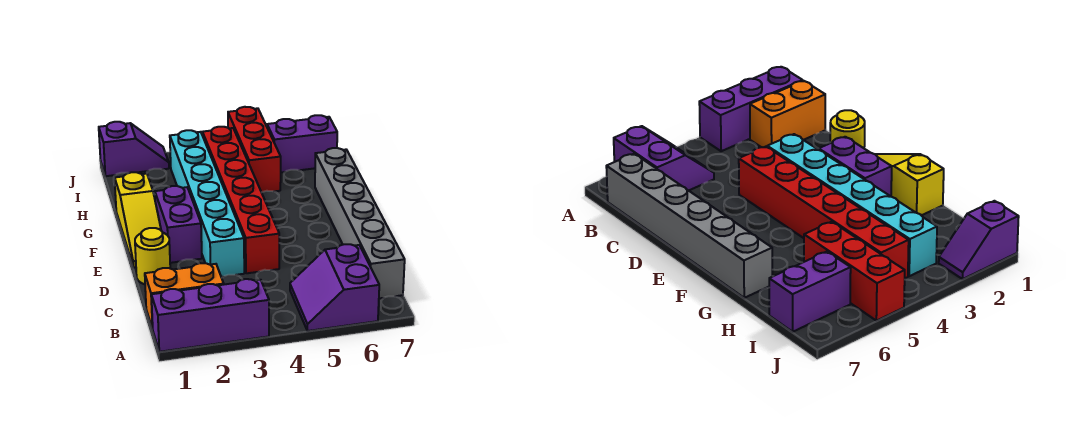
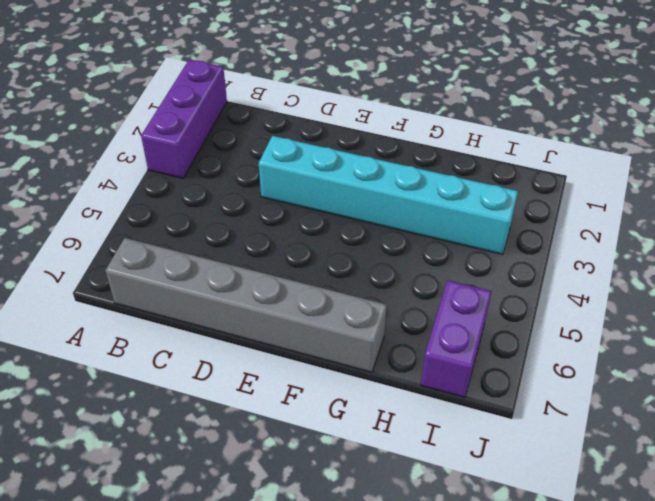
none -> purple 2x2 slope [290,244,379,331]
none -> orange 1x2 brick [145,263,224,329]
none -> yellow 1x1 round brick [135,228,170,284]

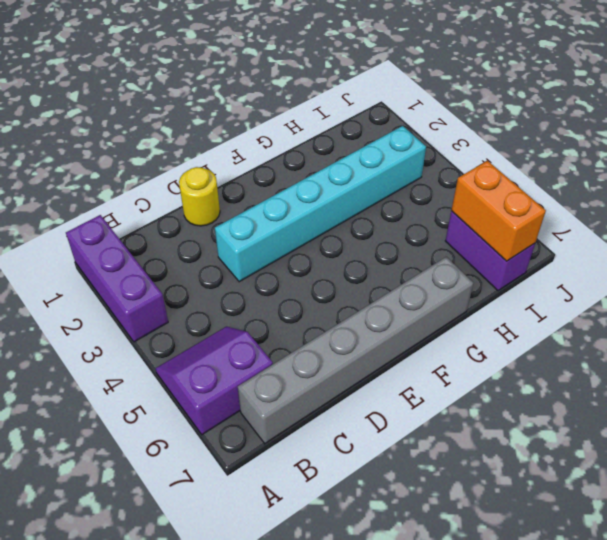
orange 1x2 brick [451,161,546,261] -> orange 1x2 brick moved to [145,263,224,329]
none -> red 1x6 brick [202,127,279,273]
none -> yellow 1x3 slope [115,172,161,267]
none -> purple 1x2 brick [155,186,202,263]

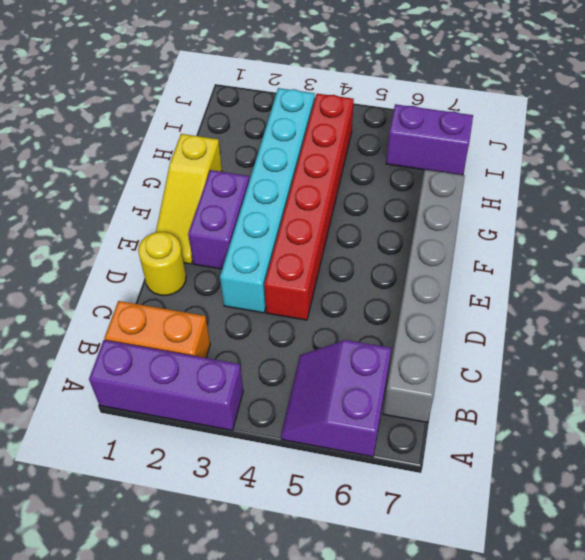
none -> red 1x3 brick [228,107,281,192]
none -> purple 1x2 slope [99,122,169,176]

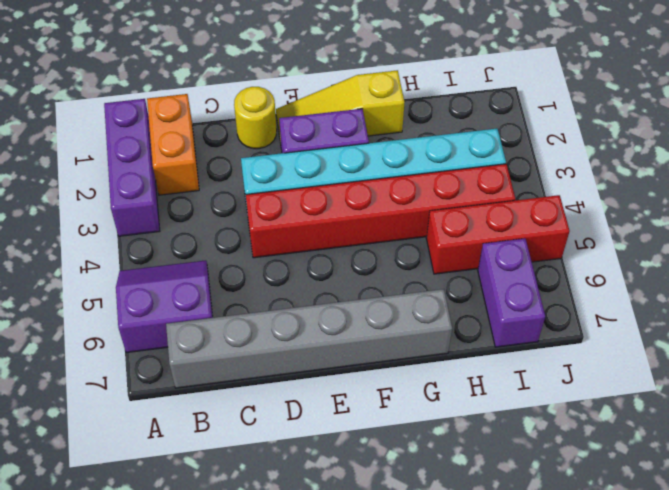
none -> purple 1x2 slope [99,122,169,176]

